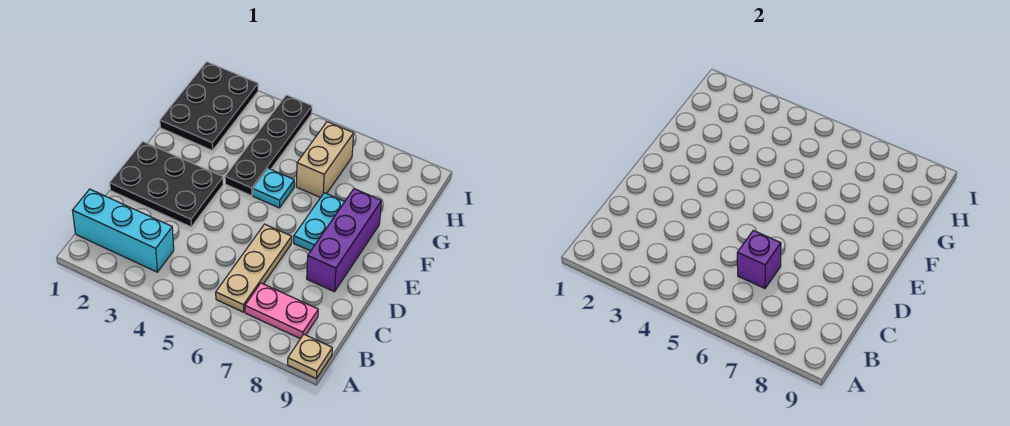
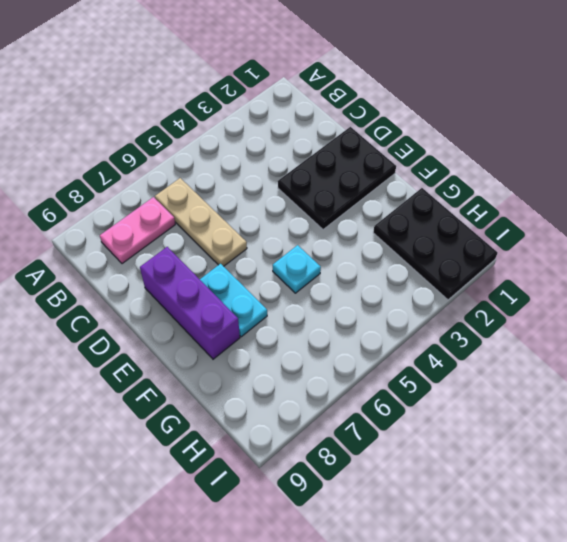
none -> tan 1x1 plate [288,334,332,379]
none -> cyan 1x3 brick [73,189,174,272]
none -> black 1x4 plate [225,95,312,196]

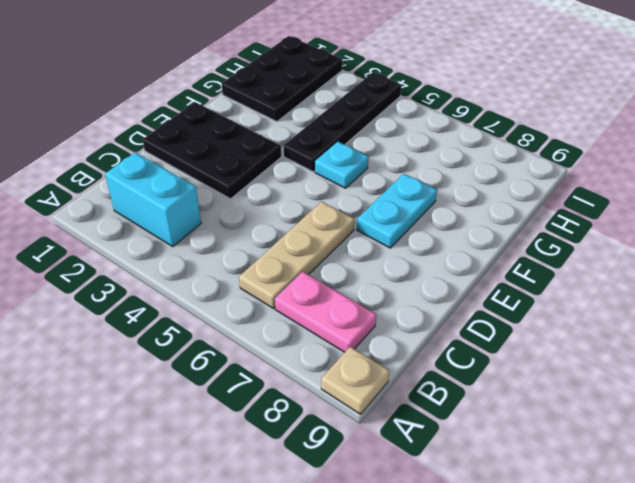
cyan 1x2 brick [105,152,201,247] -> cyan 1x3 brick [73,189,174,272]
none -> purple 1x3 brick [307,189,382,292]
none -> tan 1x2 brick [296,122,354,198]
none -> purple 1x1 brick [737,230,781,288]

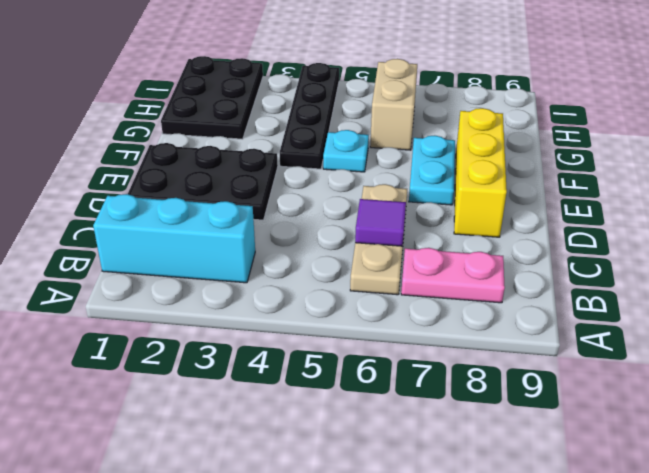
purple 1x1 tile [355,199,406,246] -> purple 1x1 brick [737,230,781,288]
yellow 1x3 brick [454,108,507,237] -> purple 1x3 brick [307,189,382,292]
none -> tan 1x1 plate [288,334,332,379]

